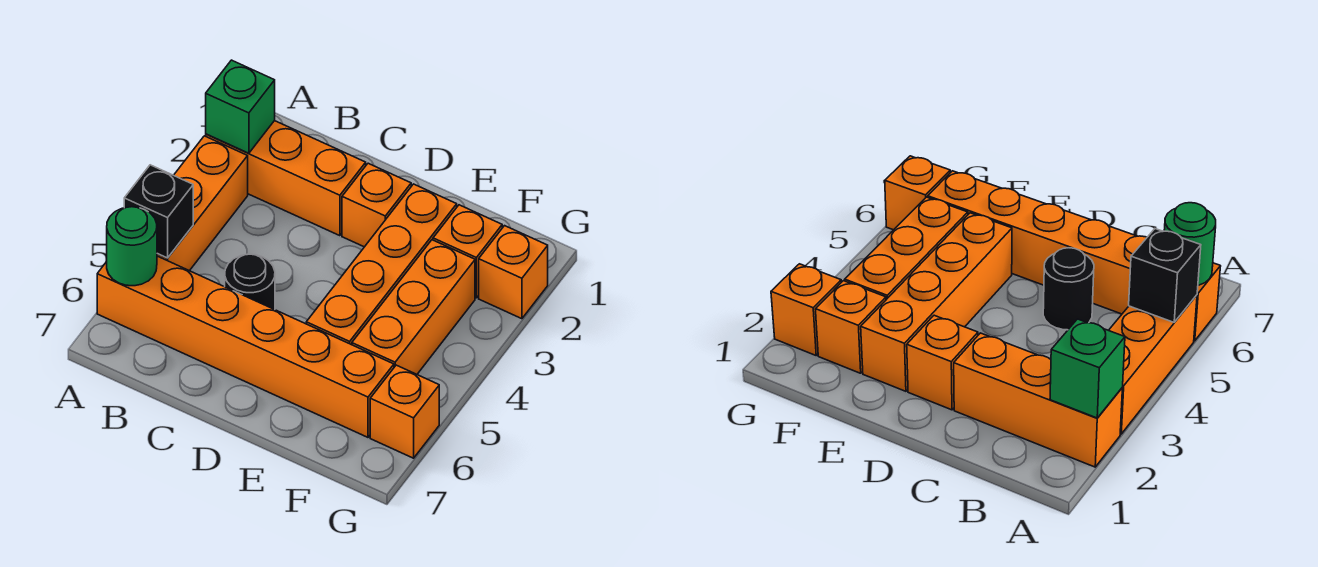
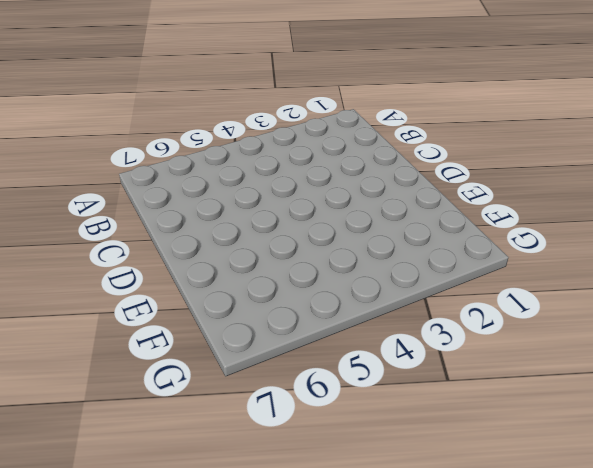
none -> orange 1x3 brick [206,121,366,236]
none -> orange 1x3 brick [157,136,248,271]
none -> orange 1x6 brick [97,256,394,437]

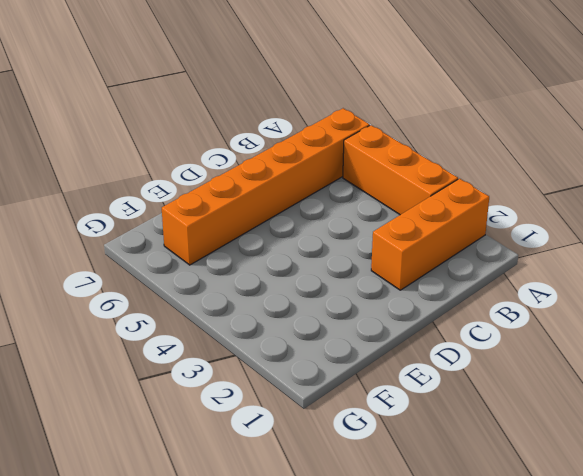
none -> black 1x1 round brick [225,254,275,310]
none -> orange 1x1 brick [342,163,411,247]
none -> orange 1x4 brick [306,184,457,345]

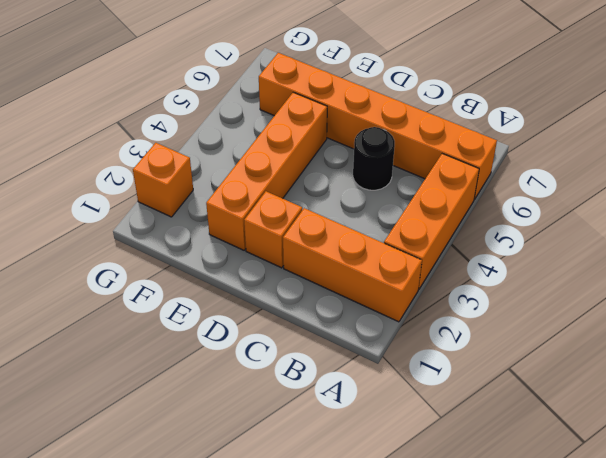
none -> orange 1x1 brick [433,205,502,298]
none -> orange 1x3 brick [352,240,475,374]
none -> orange 1x1 brick [370,365,439,458]

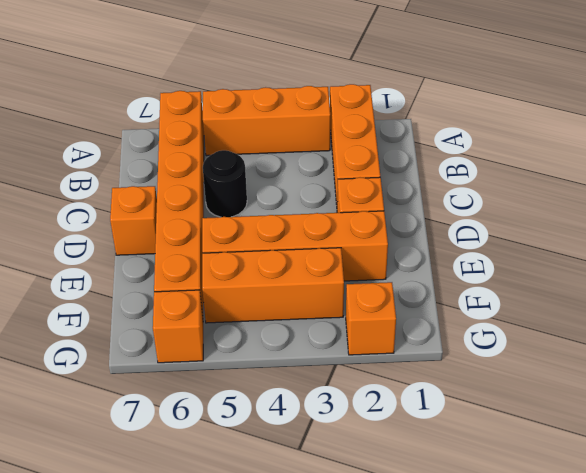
orange 1x1 brick [110,186,157,255] -> orange 1x1 brick moved to [433,205,502,298]
none -> green 1x1 brick [206,60,275,153]
none -> black 1x1 brick [124,165,193,258]
none -> green 1x1 round brick [107,207,157,286]

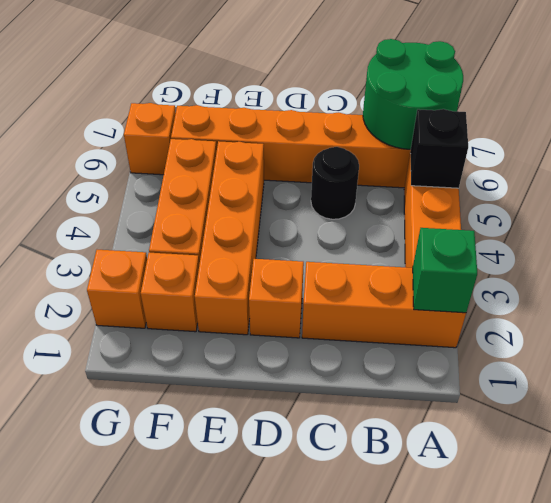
green 2x2 round brick [363,39,463,149] -> green 1x1 round brick [107,207,157,286]

